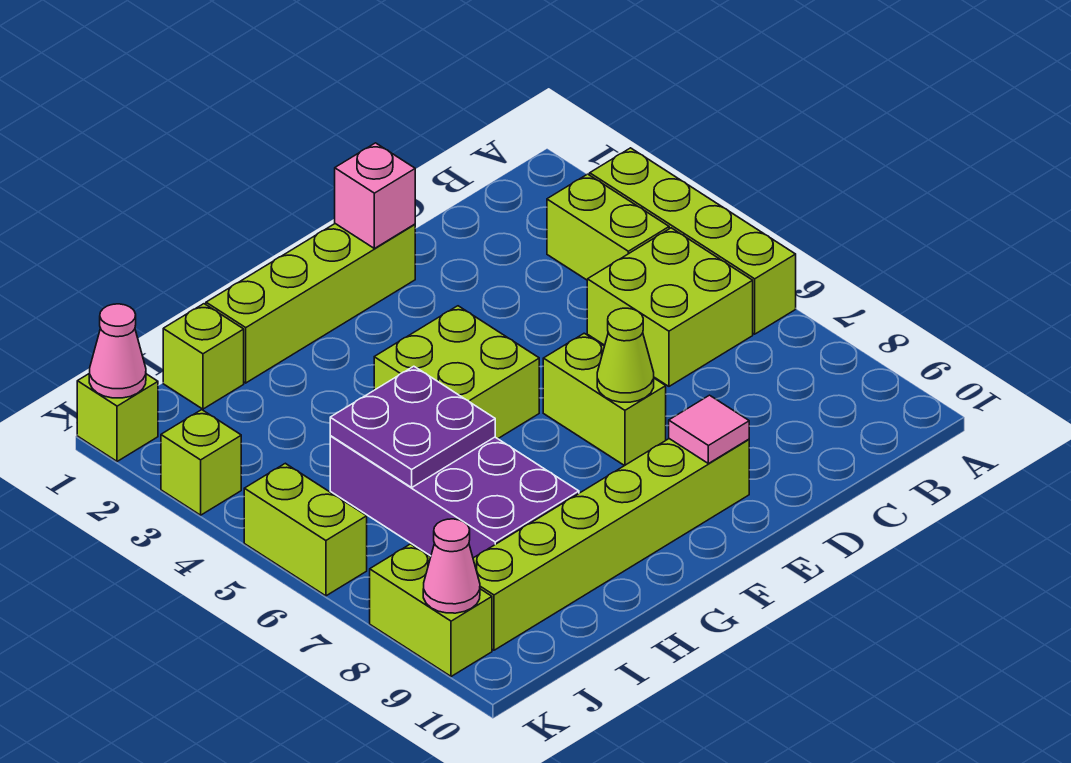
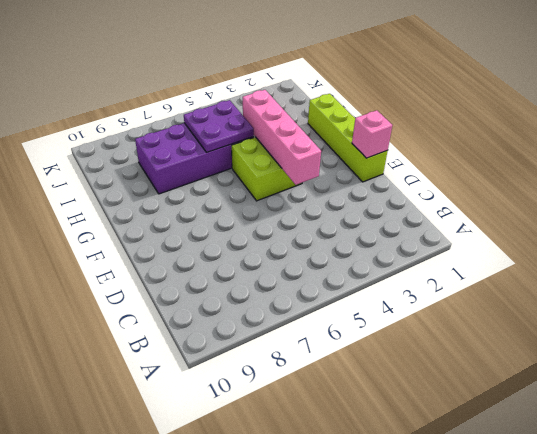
pink 1x4 brick [243,90,321,185] -> none
none -> lime 1x4 brick [590,148,796,334]
none -> lime 1x2 brick [547,174,669,280]
none -> lime 2x2 brick [587,228,753,386]

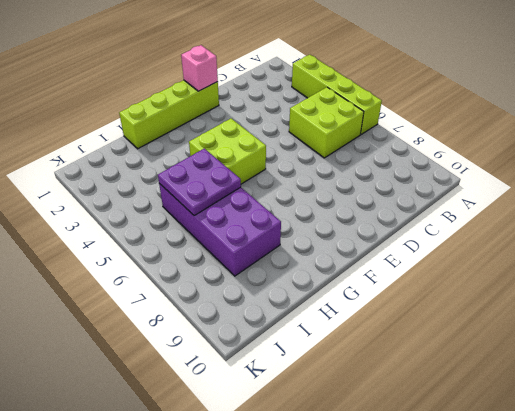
none -> lime 1x2 brick [547,174,669,280]
none -> lime 1x2 brick [543,333,666,466]
none -> lime 1x6 brick [473,439,749,650]

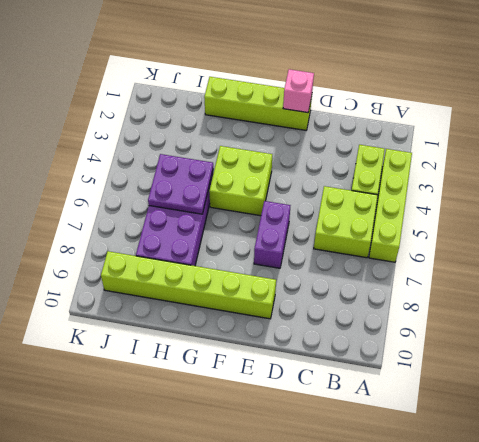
purple 1x2 brick [254,201,291,268] -> lime 1x2 brick [543,333,666,466]
none -> lime 1x1 brick [163,304,244,409]
none -> lime 1x1 brick [77,374,158,461]
none -> lime 1x1 brick [161,410,241,515]

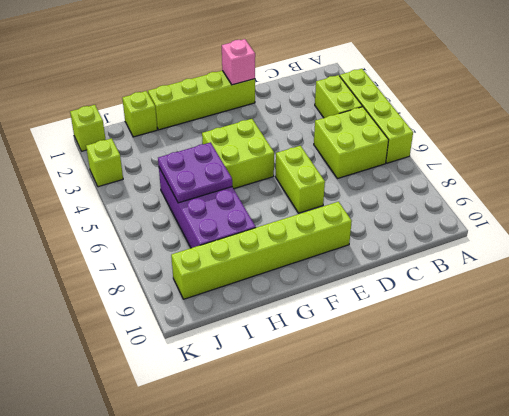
none -> lime 1x2 brick [244,463,367,596]
none -> lime 1x2 brick [370,544,492,677]
none -> lime 1x1 cone [597,308,654,402]

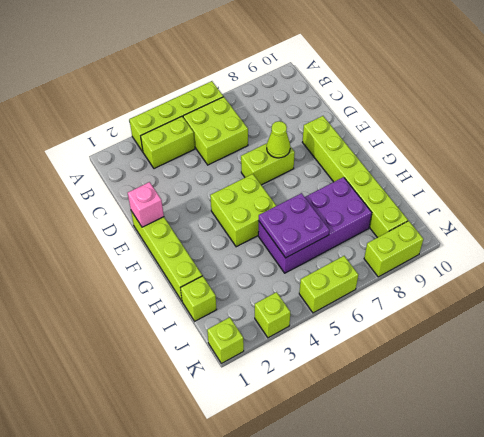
none -> pink 1x1 tile [669,395,749,464]
none -> pink 1x1 cone [89,304,146,398]
none -> pink 1x1 cone [423,519,480,613]

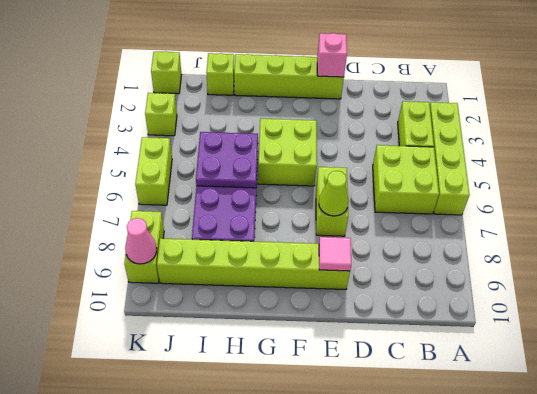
none -> pink 1x1 cone [89,304,146,398]

